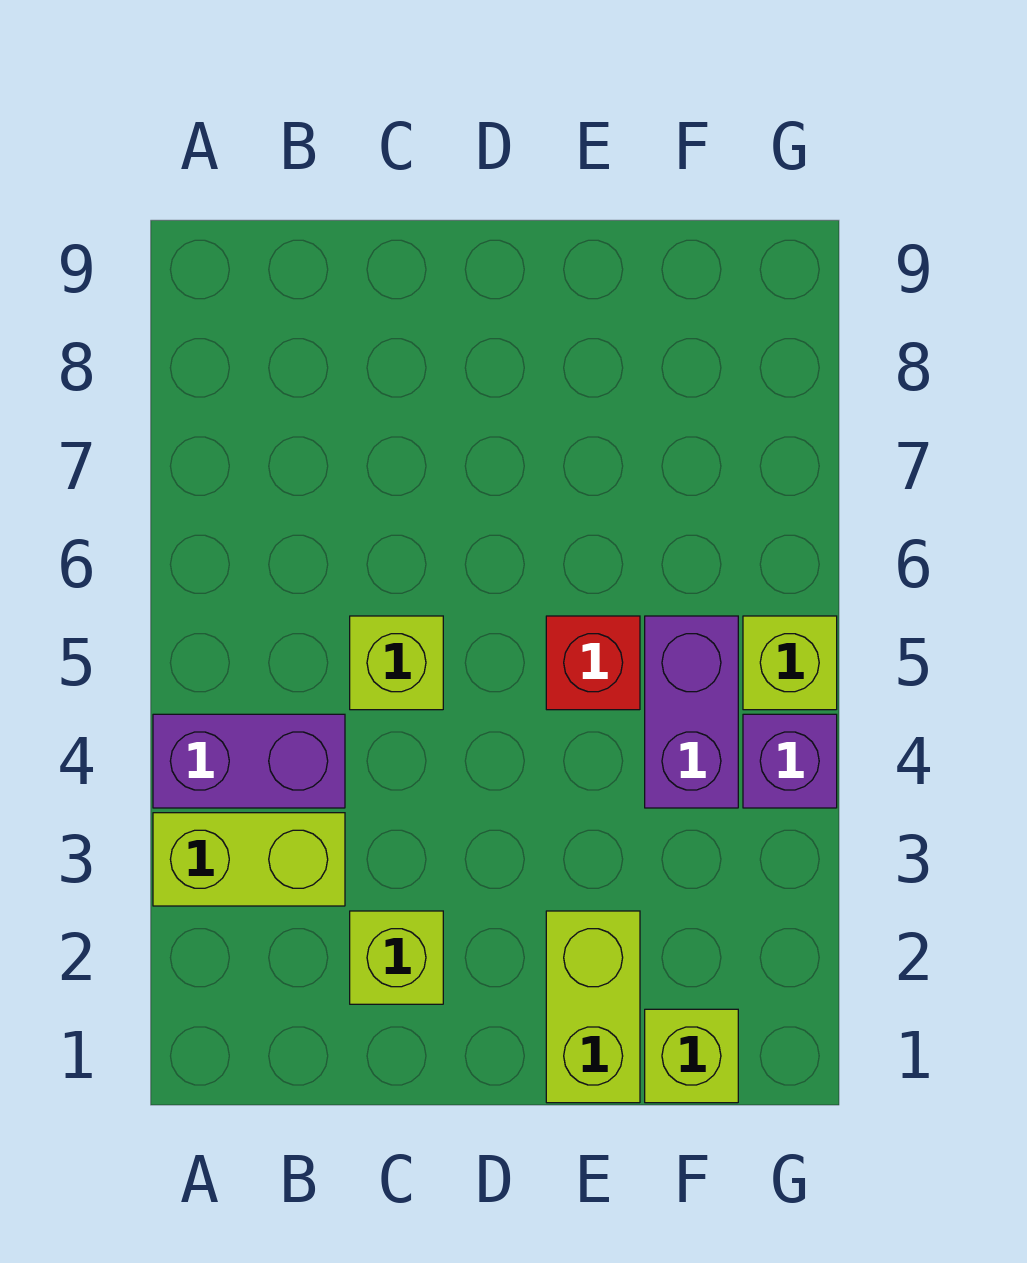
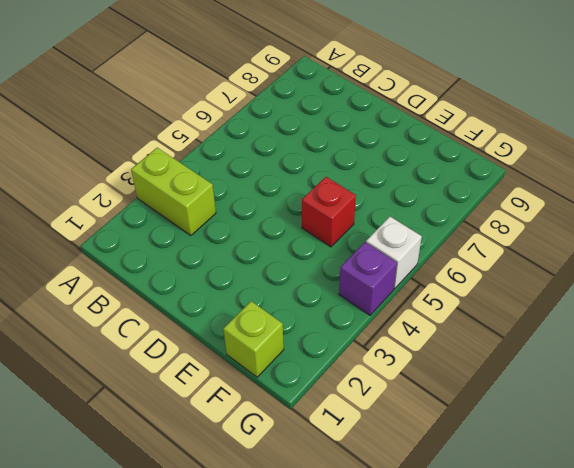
white 1x1 brick [366,217,422,289] -> lime 1x1 brick [743,616,837,710]
none -> purple 1x2 brick [153,714,345,808]
none -> lime 1x1 brick [350,911,443,1004]

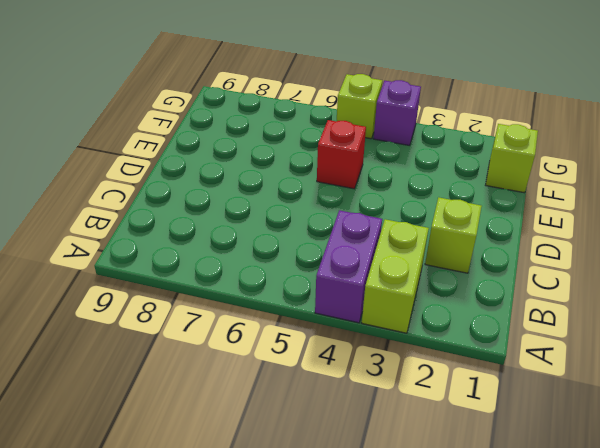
none -> lime 1x1 brick [350,616,443,710]
none -> lime 1x2 brick [546,911,640,1103]

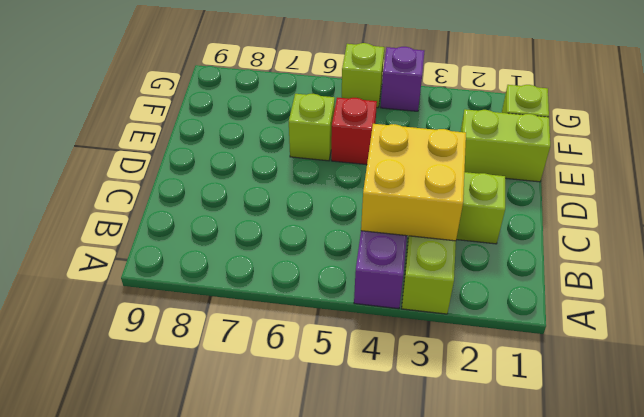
yellow 2x2 brick [361,124,466,241] -> none
lime 1x1 brick [289,94,335,161] -> lime 1x1 brick moved to [350,616,443,710]
none -> purple 1x2 brick [645,616,738,808]

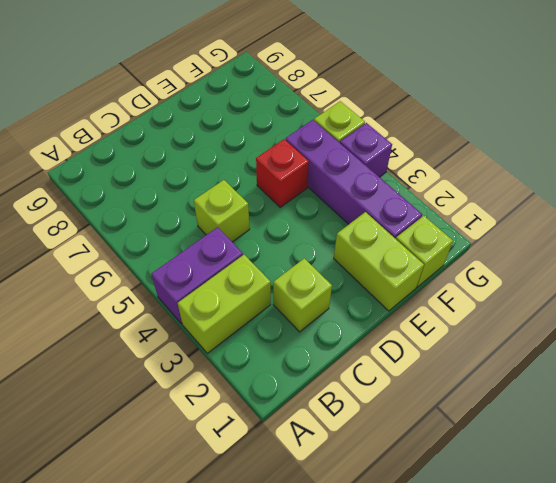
purple 1x4 brick [286,120,422,239] -> purple 1x2 brick [645,616,738,808]

